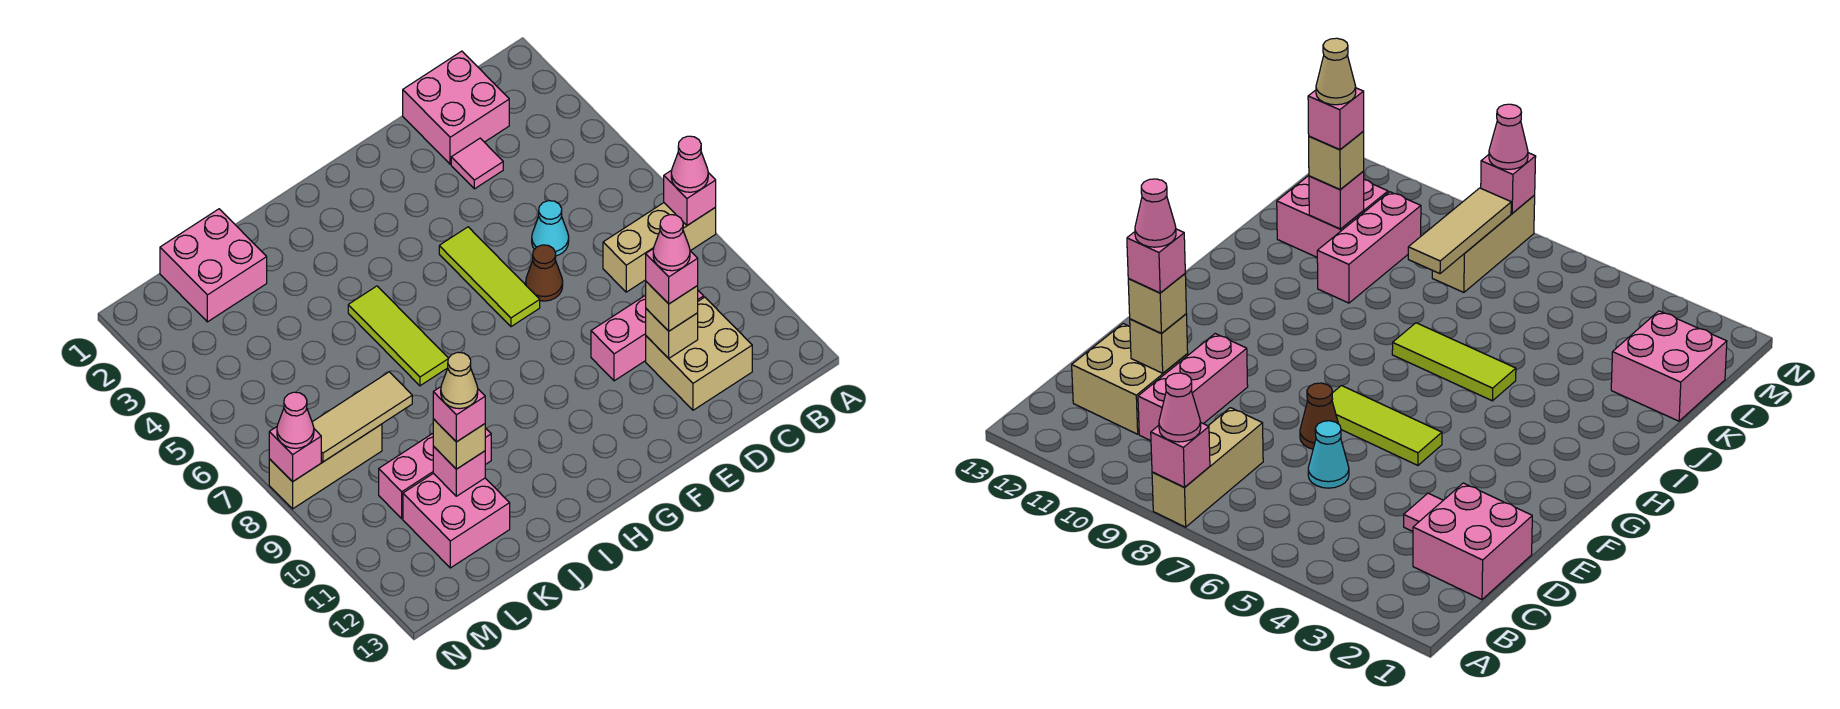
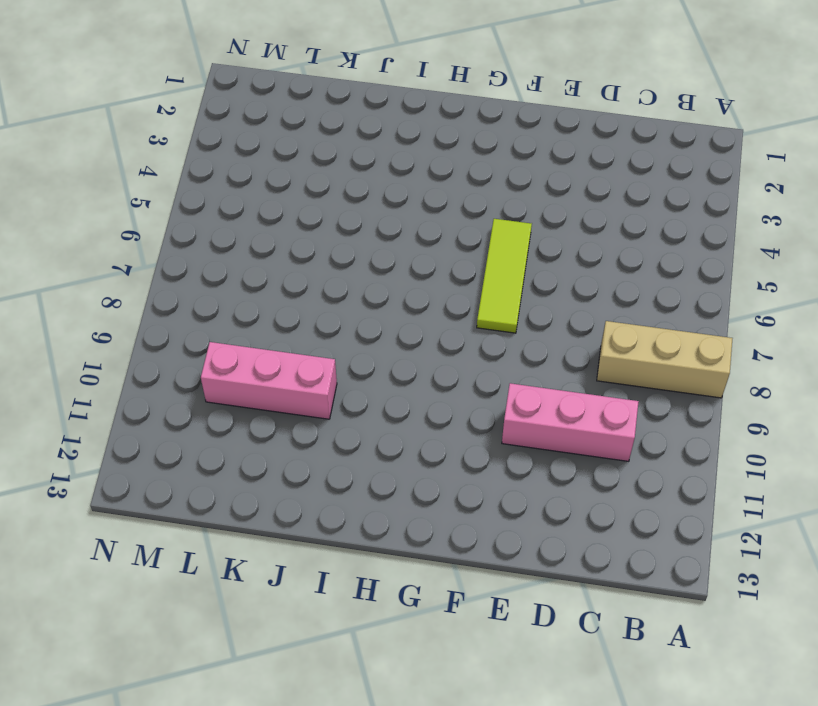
none -> pink 2x2 brick [403,51,509,164]
none -> tan 2x2 brick [646,297,752,410]
none -> pink 1x1 tile [451,138,503,189]

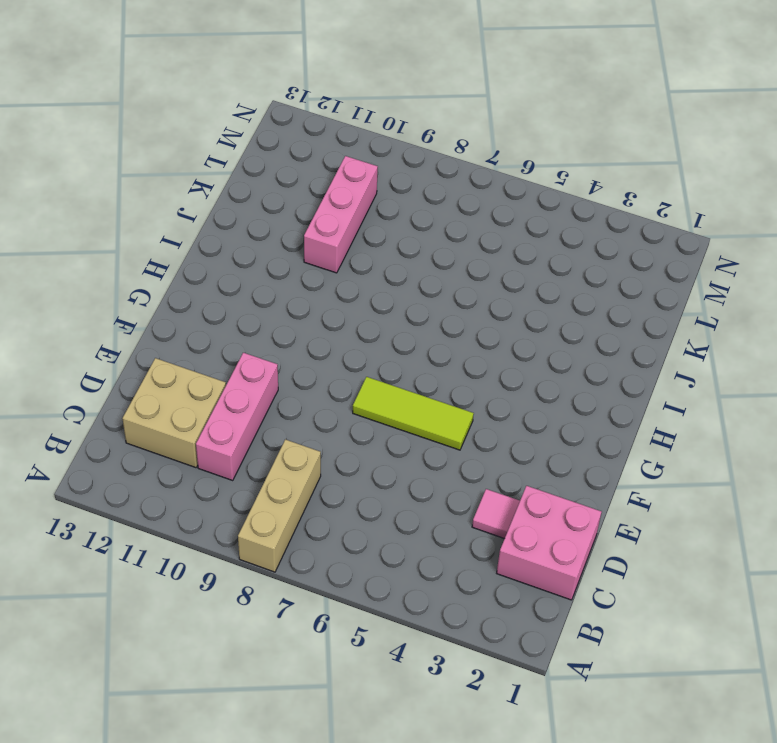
none -> cyan 1x1 cone [532,201,569,256]
none -> brown 1x1 cone [526,245,563,301]
none -> lime 1x3 tile [348,286,448,386]

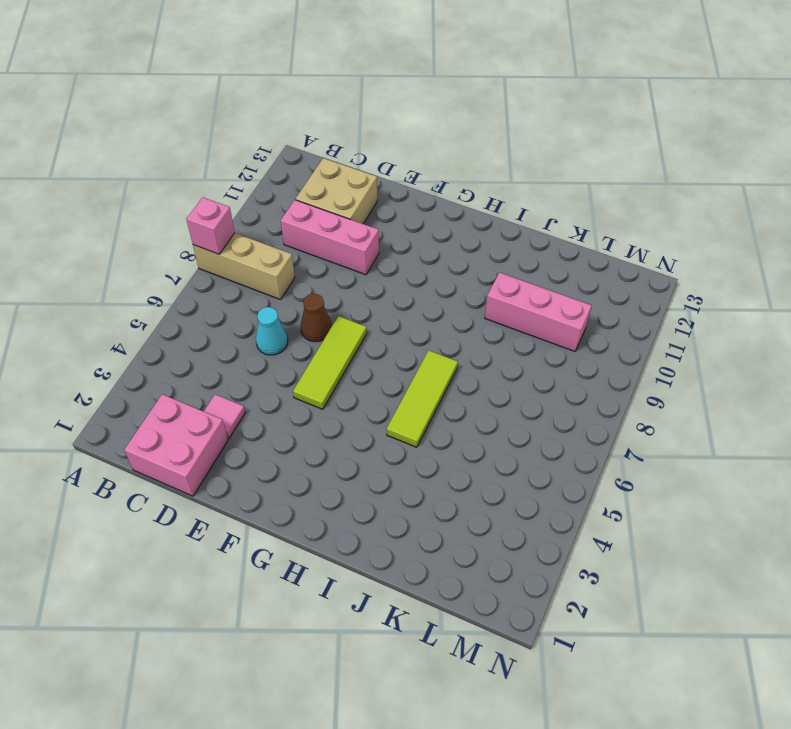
none -> pink 2x2 brick [160,209,267,322]
none -> pink 2x2 brick [403,473,510,568]
none -> tan 1x3 brick [269,424,382,509]

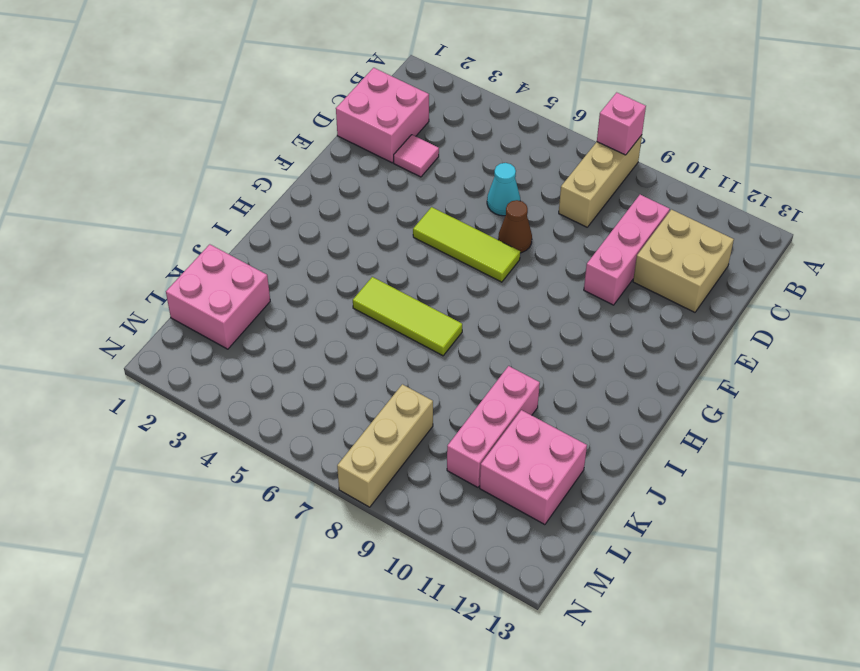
none -> tan 1x1 brick [646,309,698,358]
none -> tan 1x3 tile [312,372,412,462]
none -> pink 1x1 brick [433,446,485,496]

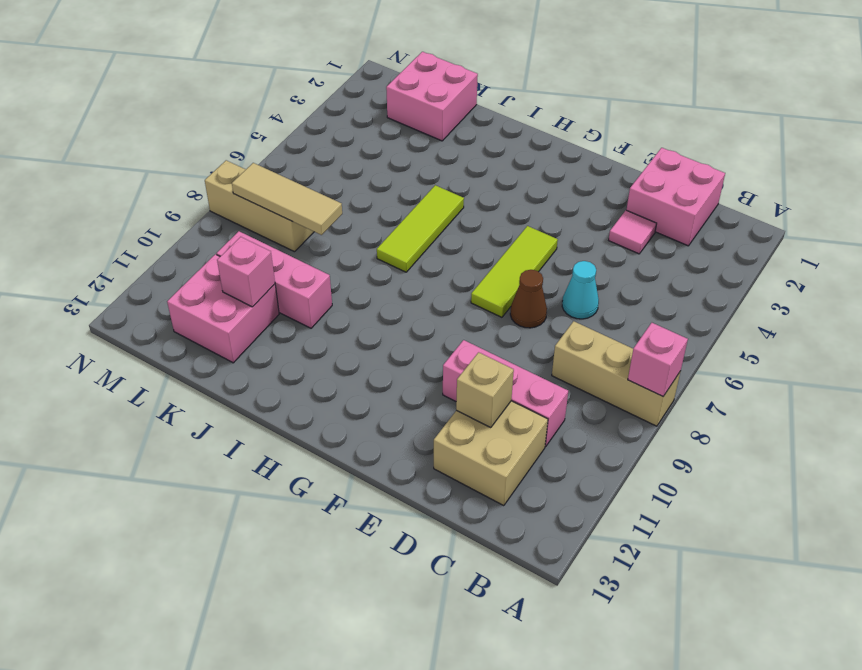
none -> pink 1x1 brick [269,427,321,482]
none -> pink 1x1 cone [671,136,708,192]
none -> tan 1x1 brick [646,282,698,331]

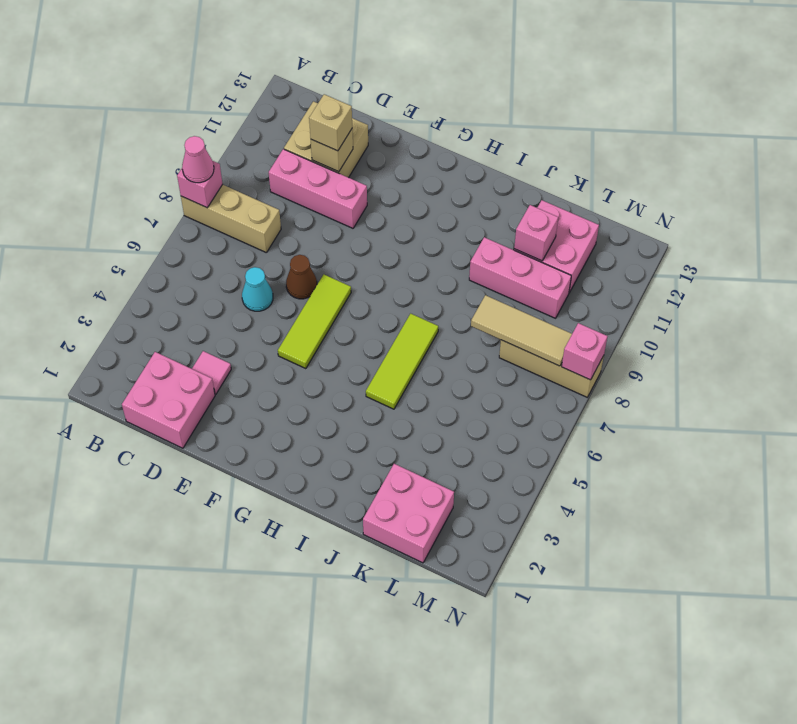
none -> tan 1x1 brick [433,419,485,469]
none -> pink 1x1 cone [277,392,314,448]
none -> pink 1x1 brick [646,249,698,304]

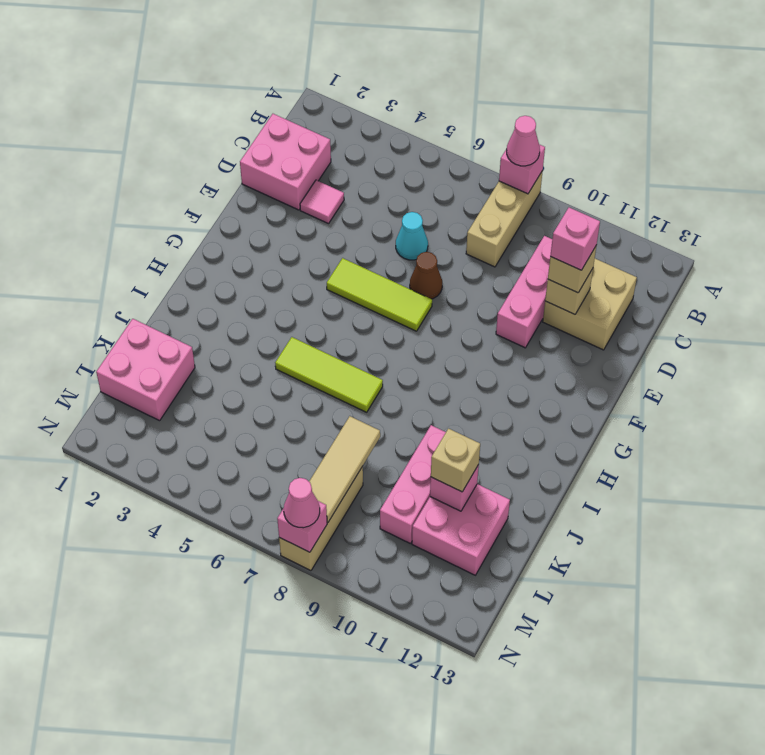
none -> pink 1x1 brick [433,387,485,442]
none -> pink 1x1 cone [653,215,690,271]
none -> tan 1x1 cone [441,352,478,409]

